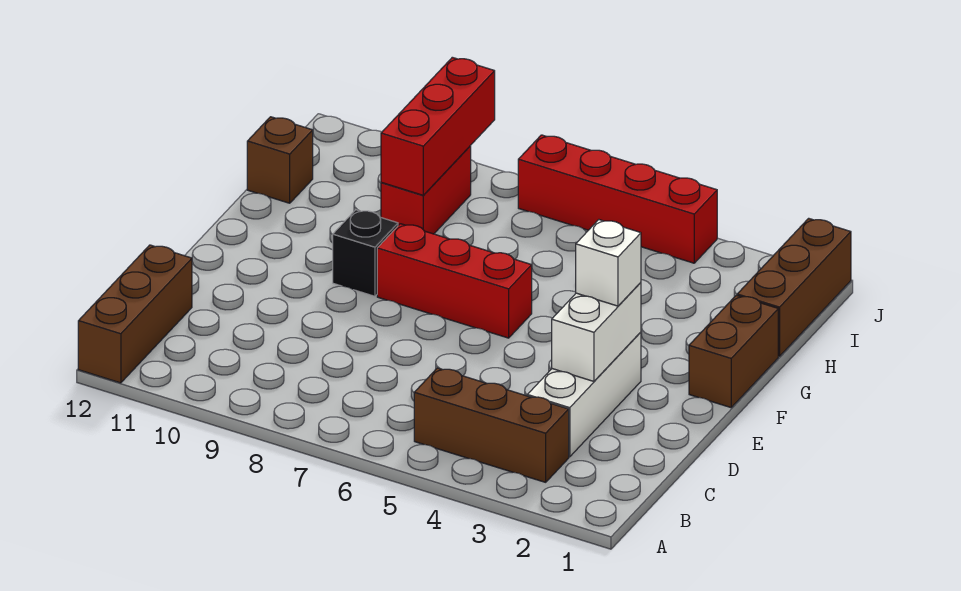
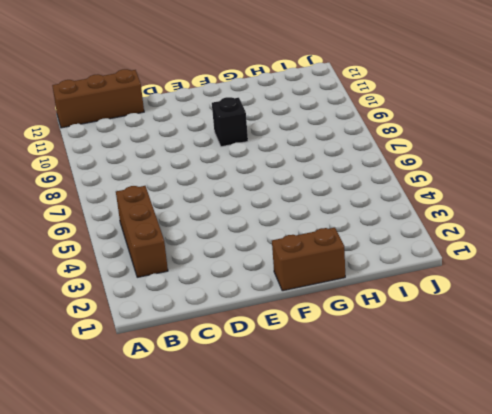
none -> white 1x3 brick [527,332,641,457]
none -> red 1x3 brick [377,224,532,338]
none -> brown 1x3 brick [737,218,851,356]

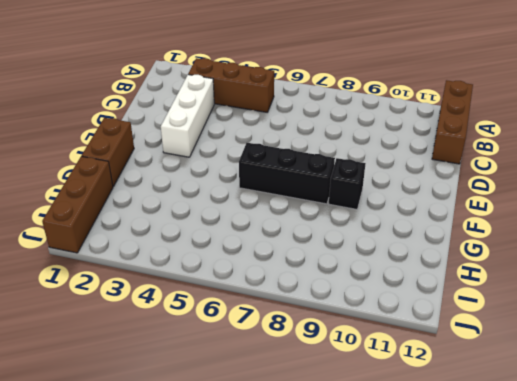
black 1x3 brick [239,143,335,204] -> red 1x3 brick [377,224,532,338]
none -> red 1x2 brick [381,146,471,234]
none -> brown 1x1 brick [247,117,313,203]
none -> red 1x4 brick [518,135,717,263]

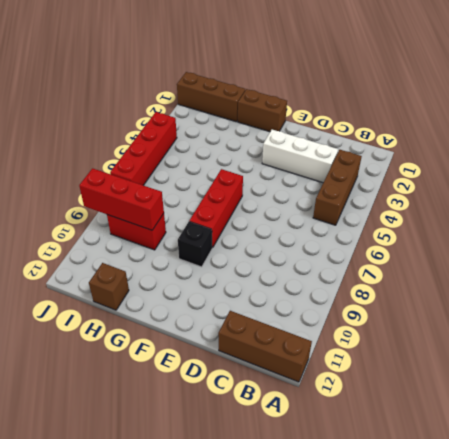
none -> white 1x2 brick [552,283,641,381]
none -> white 1x1 brick [576,220,641,306]

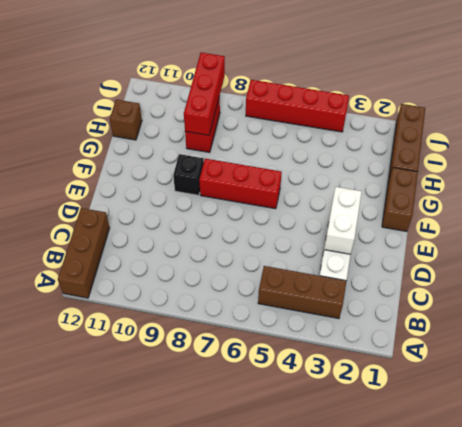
none -> white 1x1 brick [576,220,641,306]

